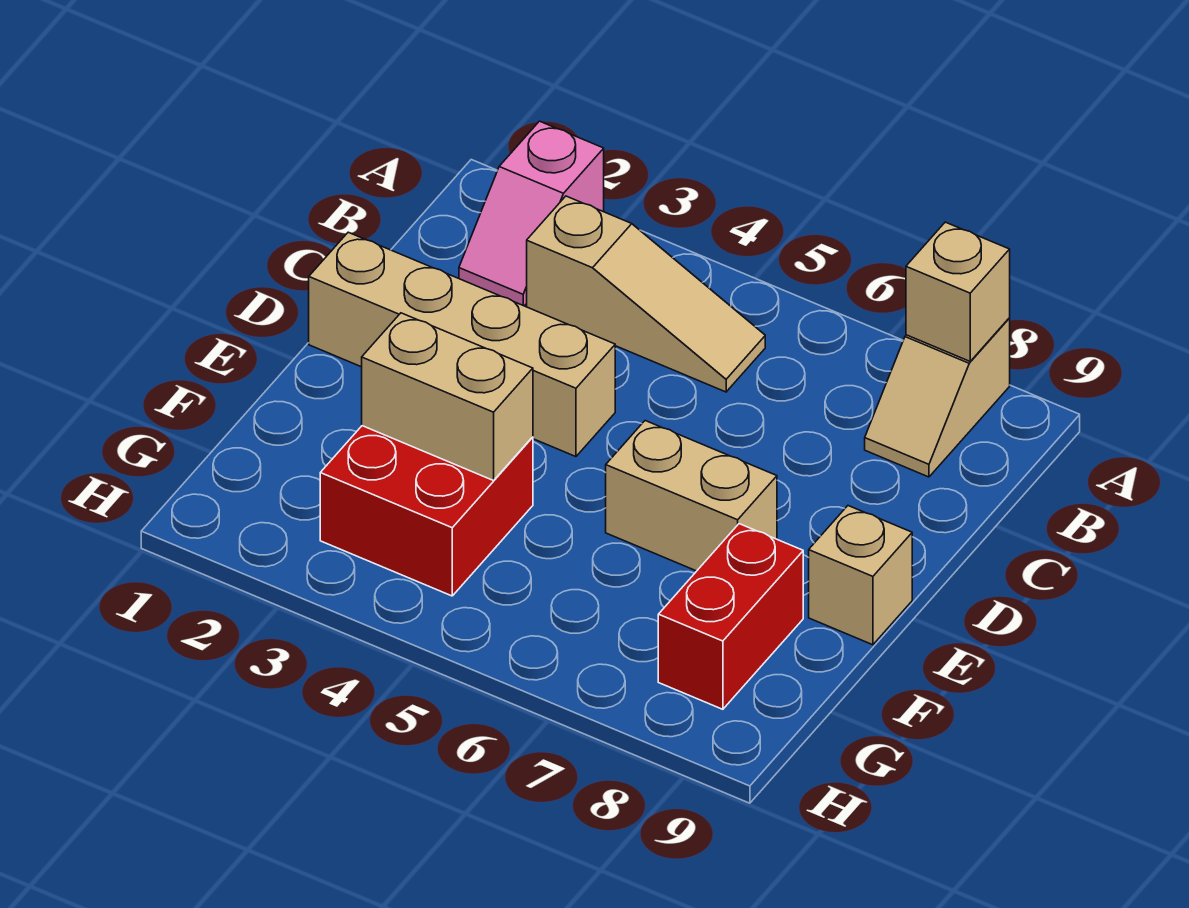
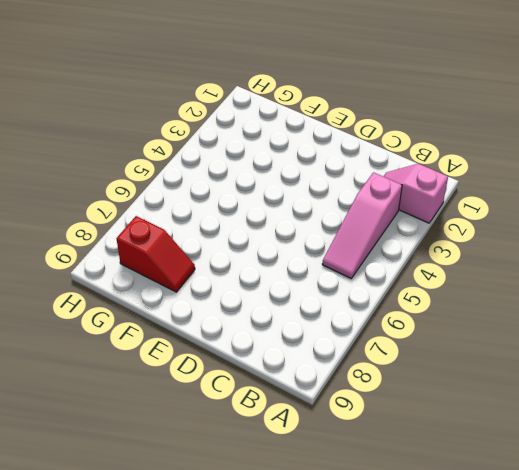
pink 1x3 slope [322,172,402,278] -> tan 1x3 slope [527,196,765,392]
red 1x2 slope [117,216,195,292] -> red 1x2 brick [658,524,803,709]
none -> tan 1x2 slope [865,318,1010,477]
none -> tan 1x4 brick [309,232,615,457]

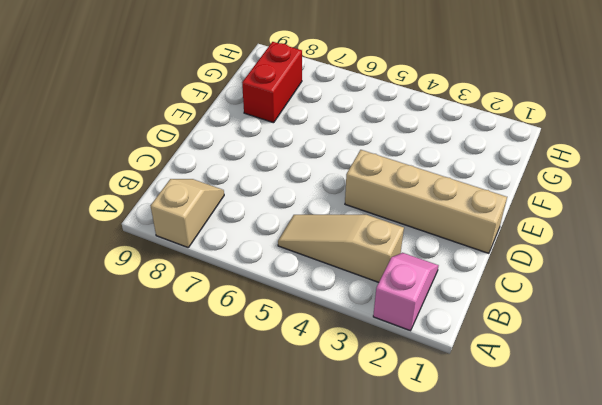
none -> tan 1x2 brick [606,421,777,571]
none -> tan 1x1 brick [809,506,912,645]

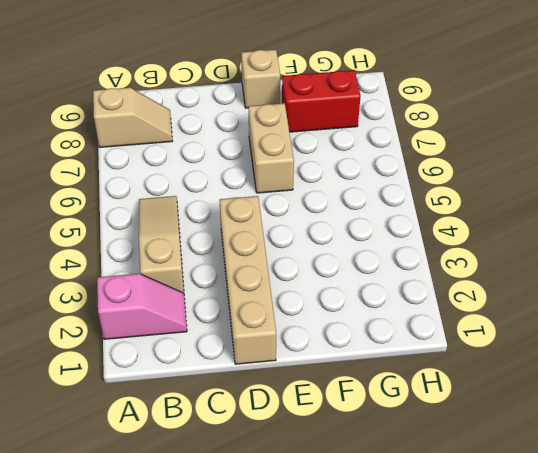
none -> red 2x2 brick [320,426,533,596]
none -> tan 1x1 brick [906,222,1010,361]

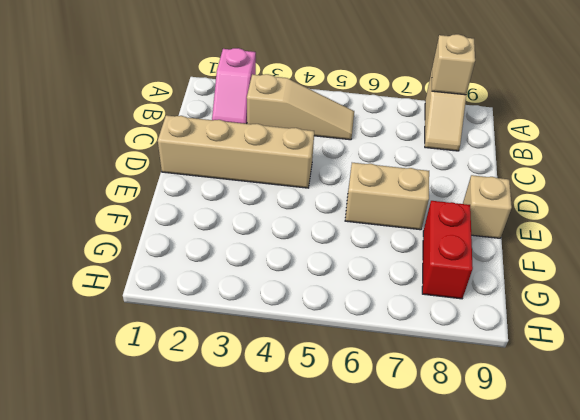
none -> red 2x2 brick [320,426,533,596]
none -> tan 1x2 brick [362,313,533,481]

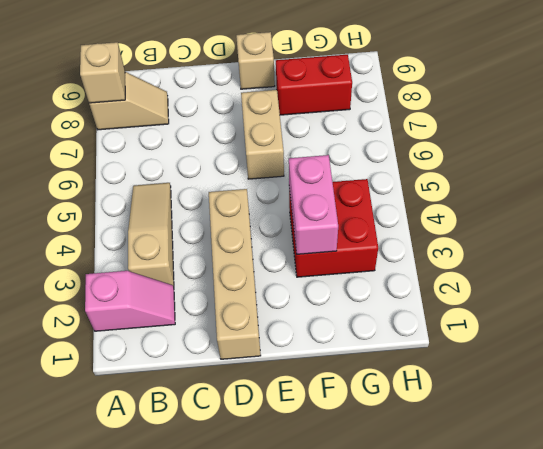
pink 1x2 brick [289,155,338,254] -> tan 1x2 brick [362,313,533,481]

